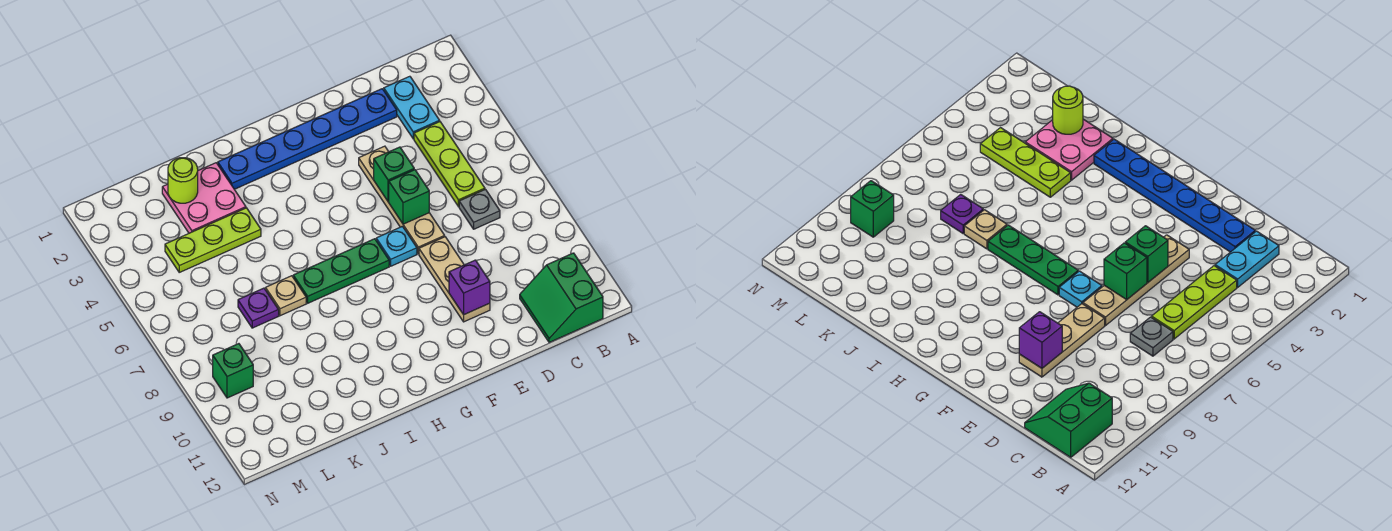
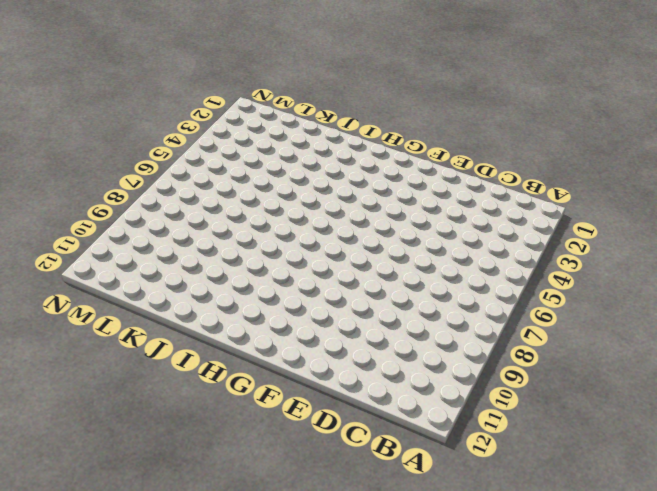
none -> green 2x2 slope [520,253,603,342]
none -> cyan 1x2 plate [384,76,440,139]
none -> lime 1x3 plate [414,122,485,207]

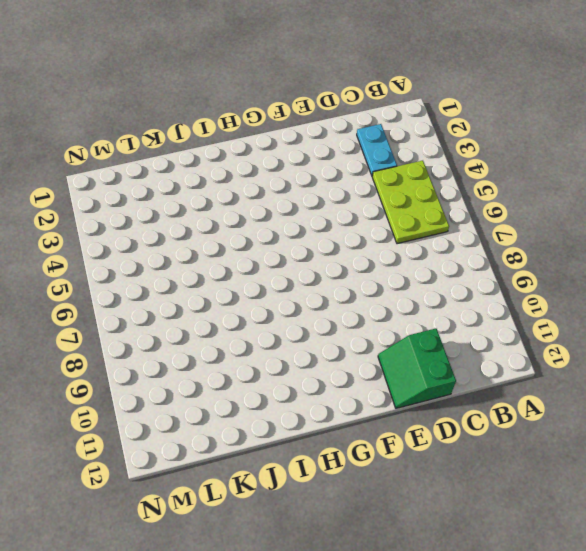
lime 2x3 plate [372,161,449,244] -> lime 1x3 plate [414,122,485,207]
green 2x2 slope [378,329,456,408] -> green 2x2 slope moved to [520,253,603,342]
none -> grey 1x1 plate [459,189,500,229]
none -> blue 1x6 plate [218,89,397,189]
none -> tan 1x4 plate [359,146,445,254]

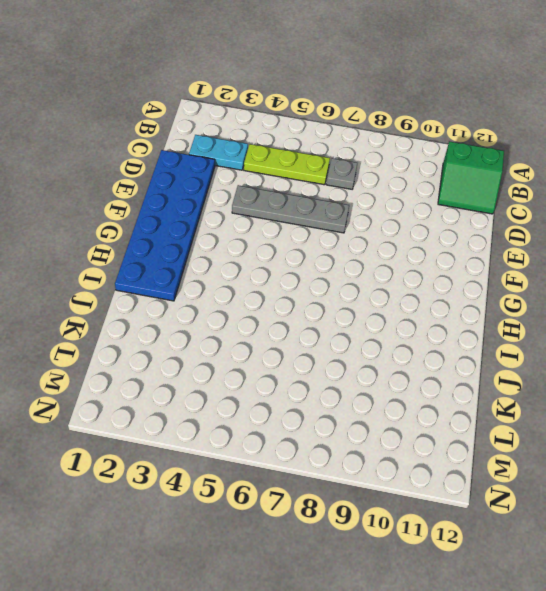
blue 2x6 plate [115,150,215,301] -> blue 1x6 plate [218,89,397,189]
grey 1x4 plate [232,185,349,233] -> tan 1x4 plate [359,146,445,254]
none -> tan 1x3 plate [419,237,490,322]
none -> cyan 1x1 plate [376,226,417,266]
none -> green 1x3 plate [293,239,389,303]

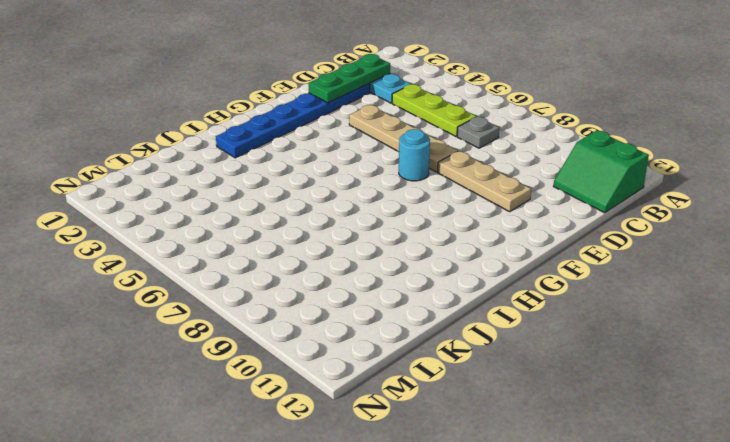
green 1x3 plate [308,54,390,103] -> green 1x3 plate moved to [293,239,389,303]
cyan 1x1 round brick [399,129,430,181] -> cyan 1x1 plate [376,226,417,266]
none -> pink 2x2 plate [162,163,246,233]
none -> lime 1x3 plate [165,208,261,272]
none -> tan 1x1 plate [266,276,306,316]

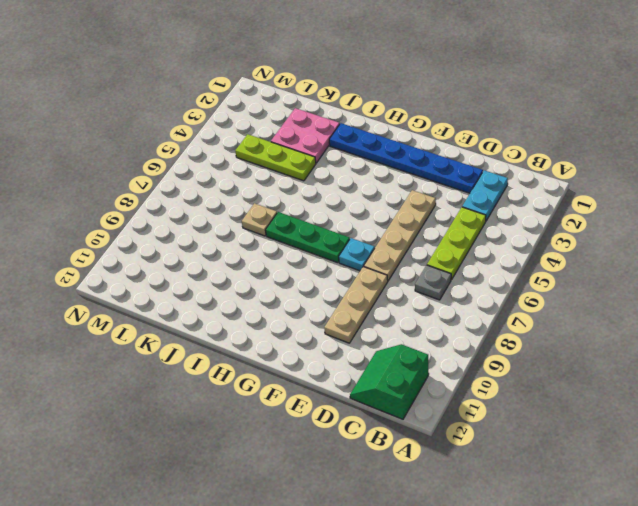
none -> purple 1x1 plate [238,288,279,328]
none -> green 1x1 brick [213,344,253,398]
none -> green 1x1 brick [374,147,414,202]

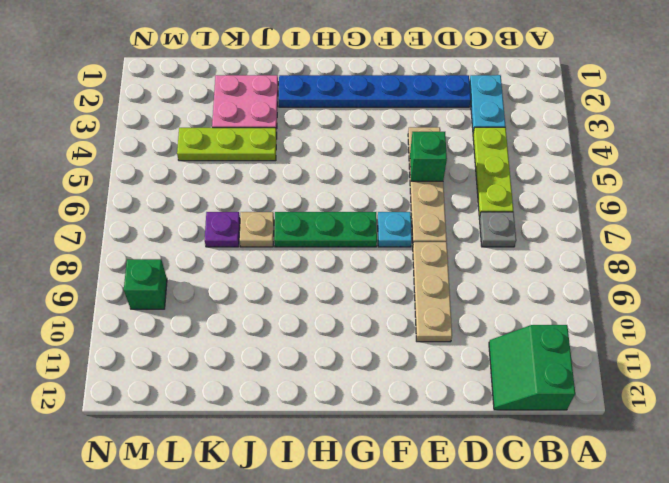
none -> green 1x1 brick [389,170,429,224]
none -> purple 1x1 brick [449,260,490,315]
none -> lime 1x1 round brick [168,158,198,203]

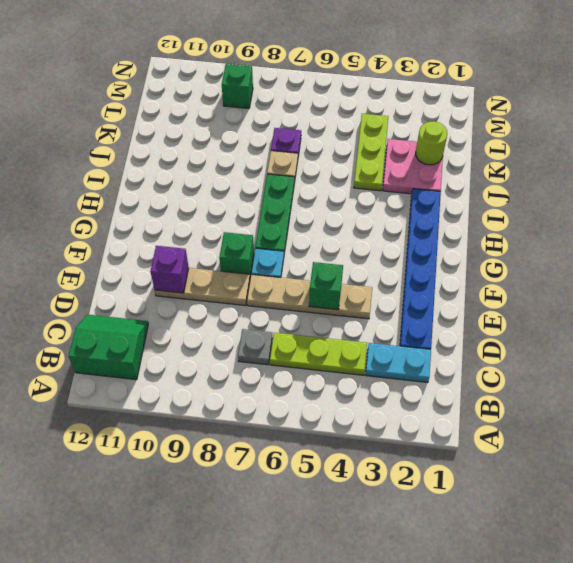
green 1x1 brick [219,232,254,277] -> green 1x1 brick moved to [389,170,429,224]

